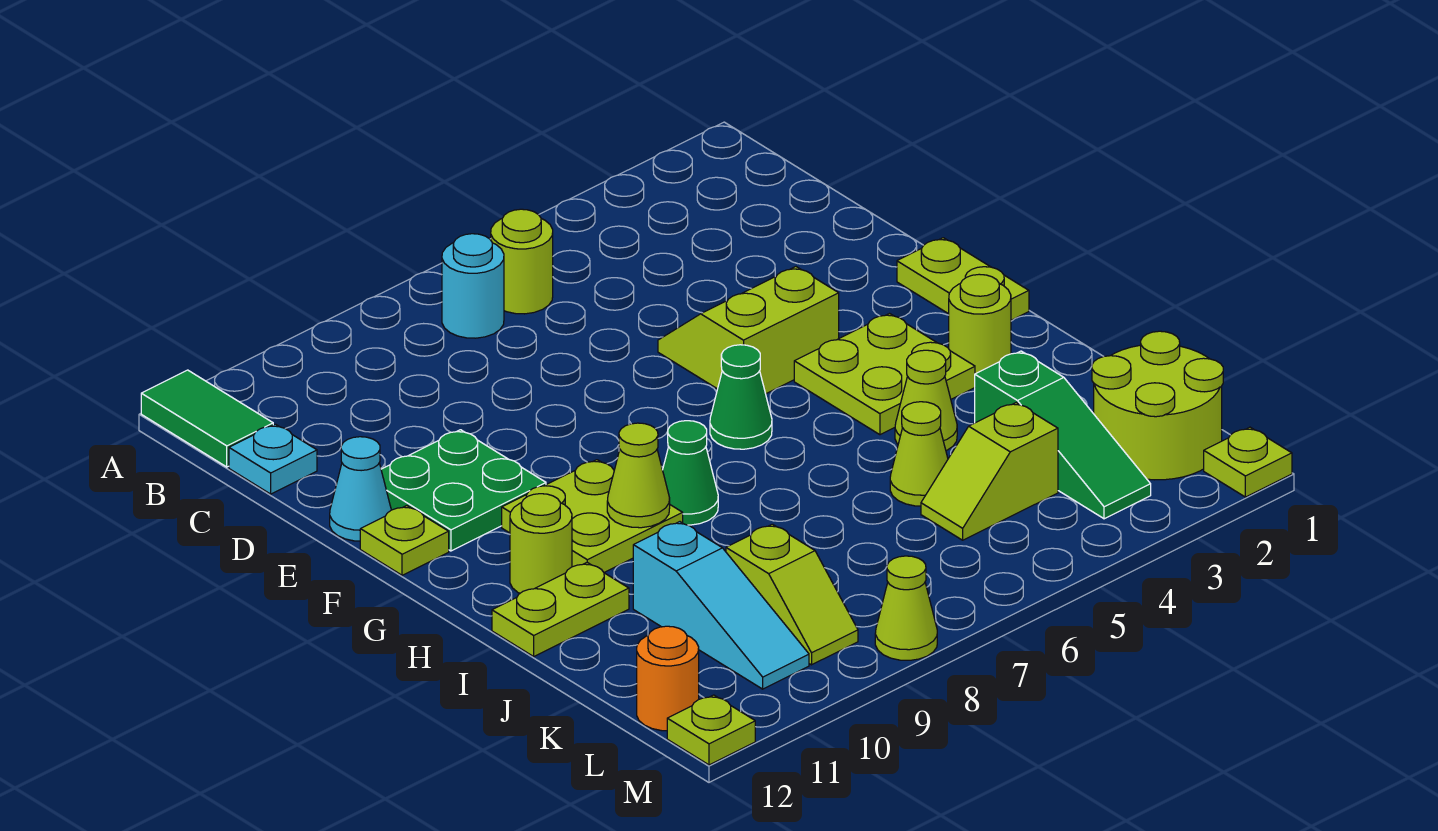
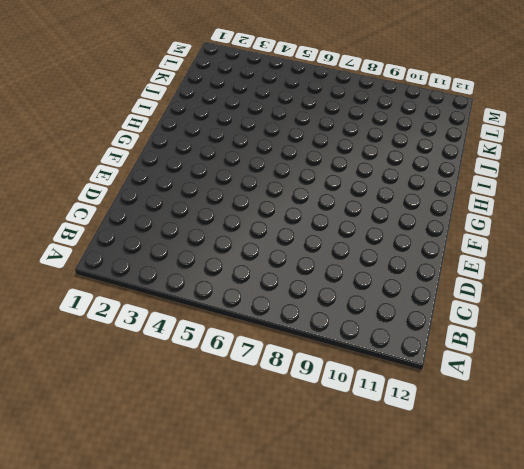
none -> green 1x2 tile [141,370,273,467]
none -> lime 1x1 round brick [491,209,553,314]
none -> cyan 1x1 round brick [442,234,504,338]

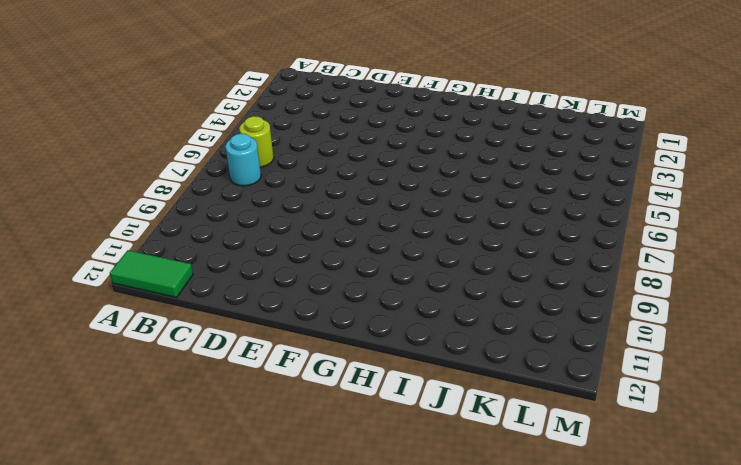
none -> cyan 1x1 plate [229,424,317,494]
none -> lime 2x2 slope [658,267,839,394]
none -> green 2x2 plate [381,430,546,551]

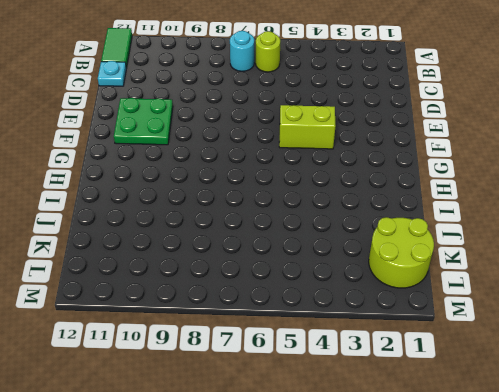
none -> cyan 1x1 cone [330,437,391,541]
none -> lime 1x2 plate [897,238,1029,320]
none -> lime 1x1 plate [360,506,449,575]

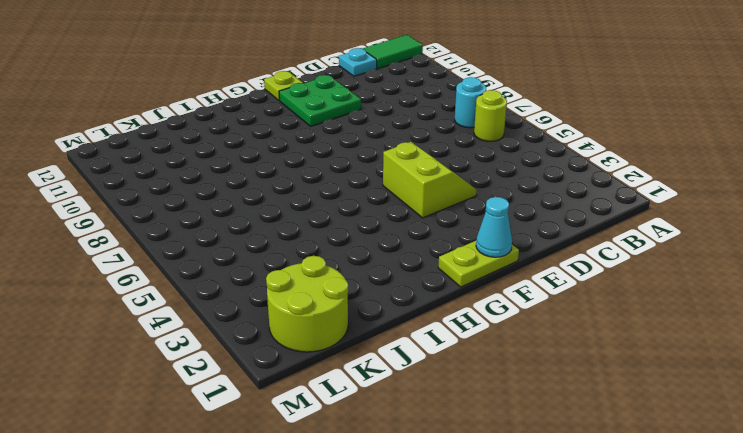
cyan 1x1 cone [476,197,512,257] -> cyan 1x1 cone moved to [330,437,391,541]
none -> lime 2x2 plate [794,314,975,435]
none -> green 1x1 cone [710,345,772,449]
none -> lime 2x2 plate [502,460,683,572]

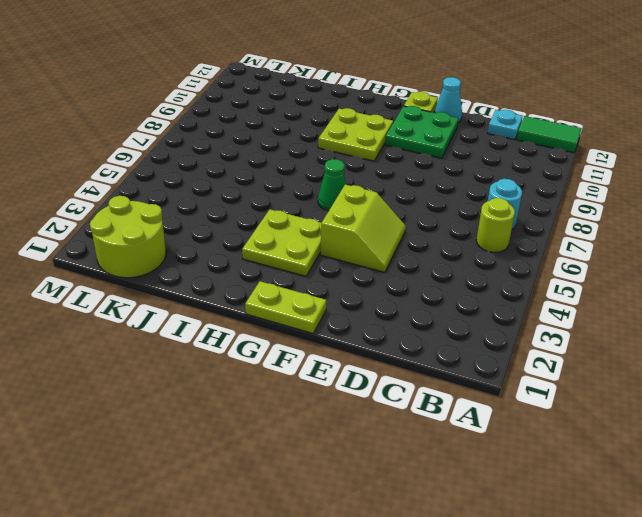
none -> lime 1x1 round brick [949,274,1011,374]
none -> green 1x1 cone [663,421,718,525]
none -> lime 1x1 round brick [510,494,572,593]

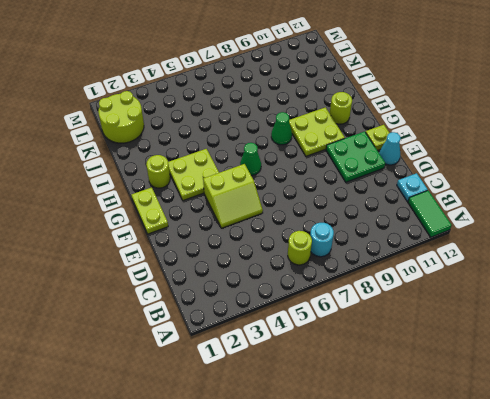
none -> lime 1x1 cone [895,350,957,451]
none -> lime 1x2 plate [492,563,629,656]
none -> green 1x3 slope [975,351,1151,519]

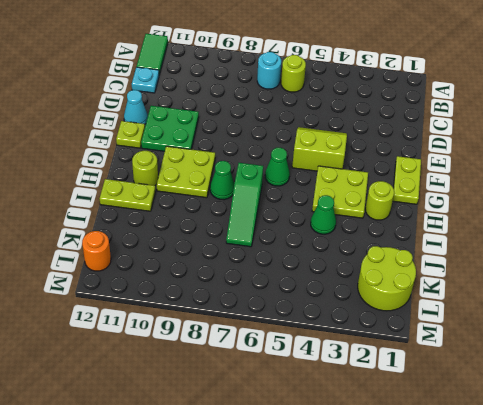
green 1x3 slope [226,163,263,247] -> green 1x3 slope moved to [975,351,1151,519]
green 1x1 cone [311,195,336,234] -> lime 1x1 cone [895,350,957,451]
none -> lime 1x1 cone [890,402,948,506]
none -> cyan 1x3 slope [633,522,809,689]
none -> lime 1x2 slope [921,403,1058,540]

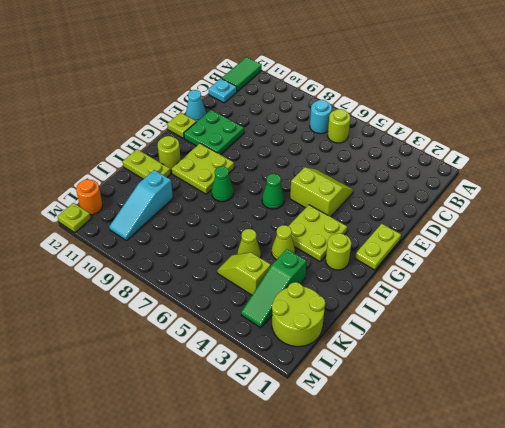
none -> lime 1x2 slope [726,524,858,665]
none -> lime 1x1 plate [1204,427,1292,497]
none -> lime 1x1 cone [875,556,937,660]

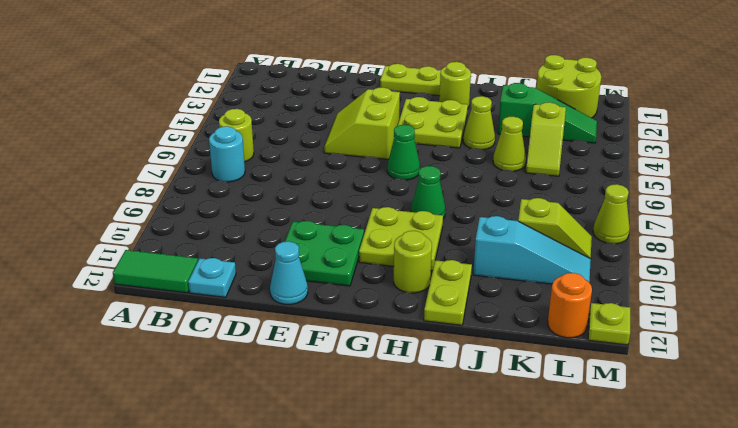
none -> lime 1x1 plate [360,506,449,575]
none -> lime 1x1 plate [1204,427,1292,497]
none -> lime 1x1 cone [607,423,670,528]

